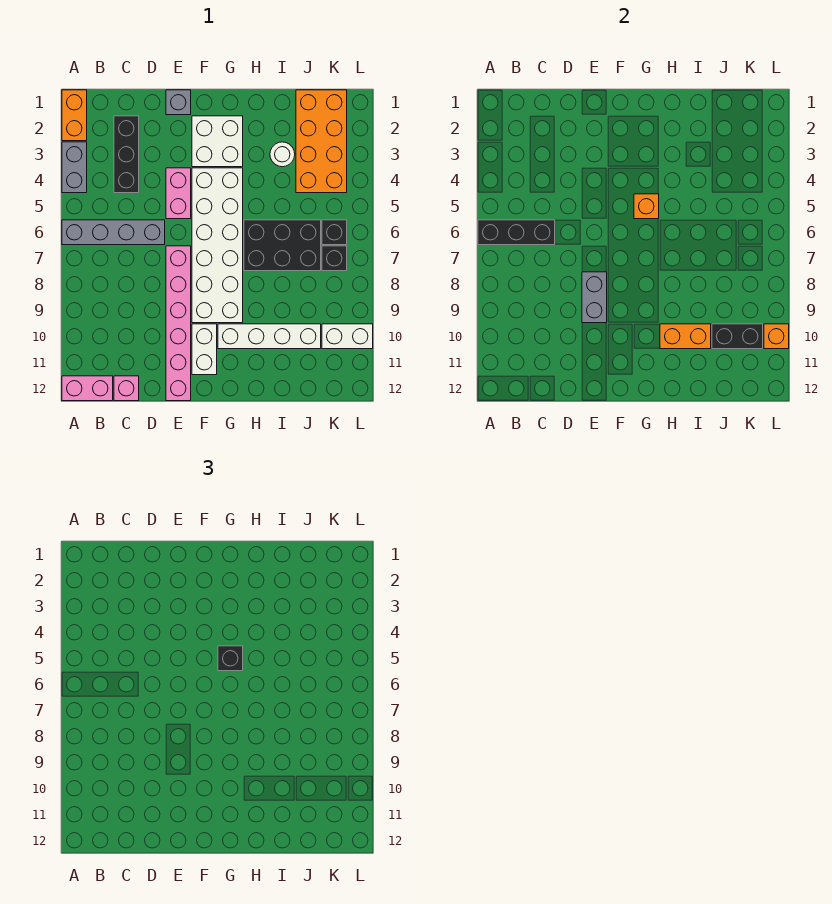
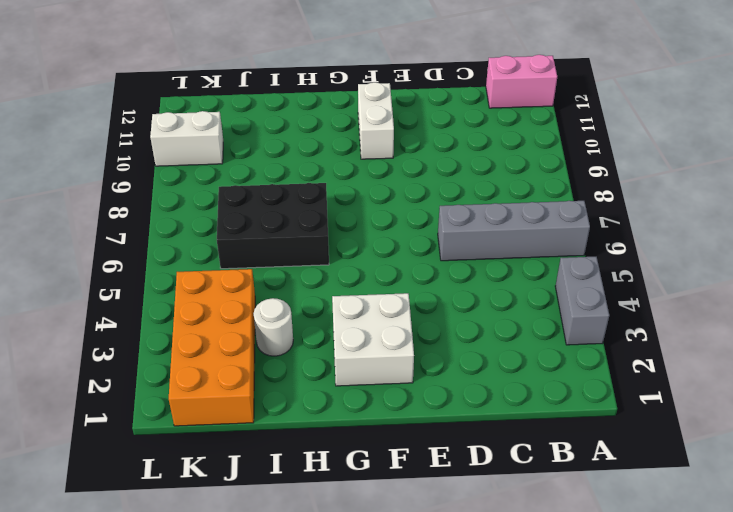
none -> orange 1x2 brick [62,90,87,141]
none -> black 1x3 brick [114,116,139,193]
none -> pink 1x1 brick [114,376,139,401]

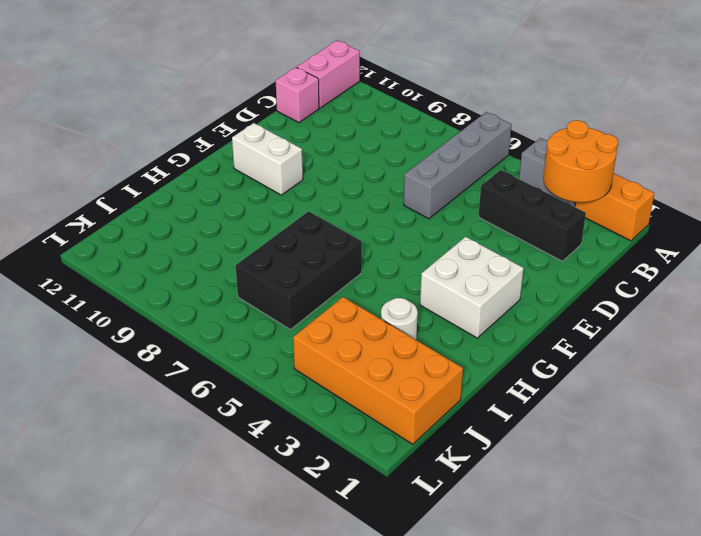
orange 2x2 round brick [543,120,618,202] -> none
none -> grey 1x1 brick [166,90,191,115]
none -> pink 1x2 brick [166,168,191,219]
none -> pink 1x6 brick [166,246,191,401]

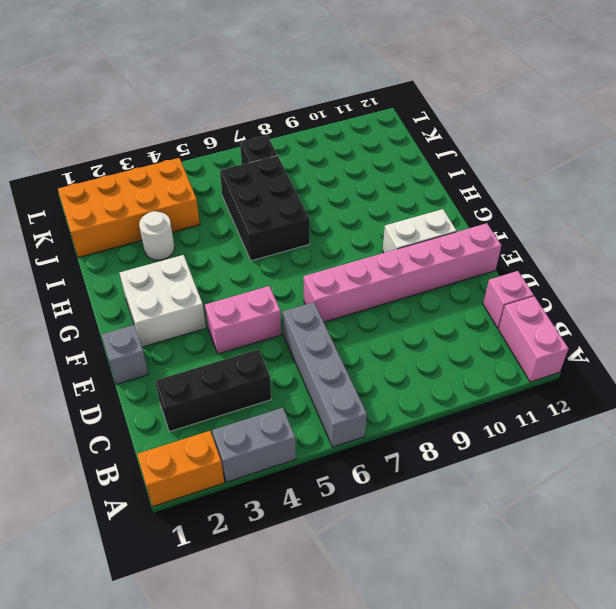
none -> white 2x6 brick [192,168,243,323]
none -> white 1x4 brick [218,324,321,349]
none -> black 1x1 brick [322,220,347,245]

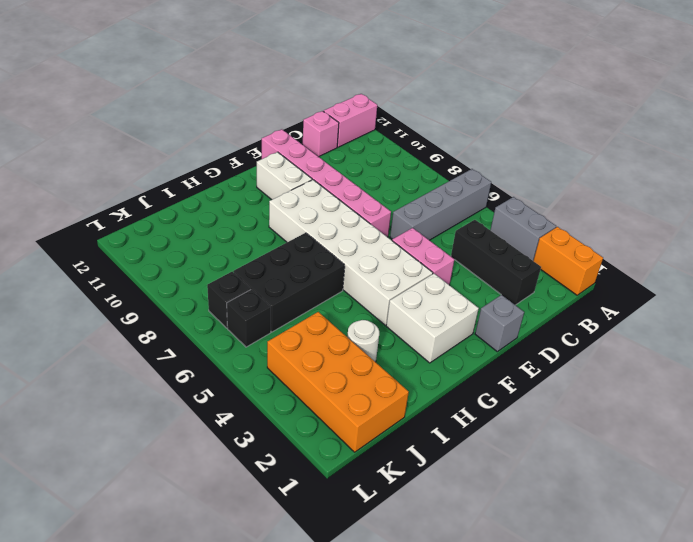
none -> white 1x4 brick [218,324,321,349]
none -> white 1x2 brick [322,324,373,349]
none -> black 1x3 brick [478,220,555,245]

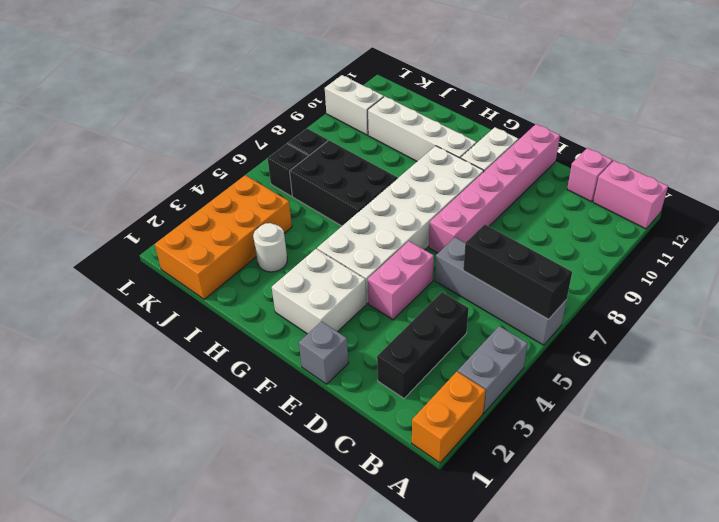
none -> grey 1x2 brick [582,272,607,323]
none -> orange 1x1 brick [634,194,659,219]
none -> orange 1x2 brick [660,324,711,349]

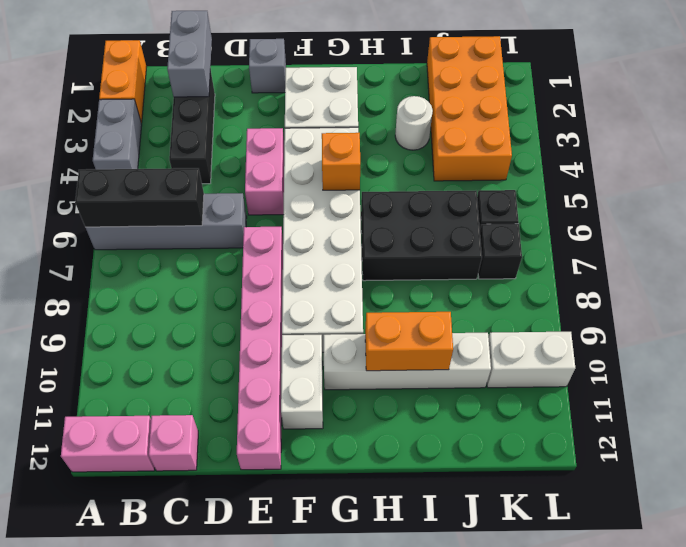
grey 1x2 brick [167,11,212,97] -> grey 1x2 brick moved to [582,272,607,323]
none -> black 1x2 brick [712,324,763,349]
none -> orange 1x1 brick [764,324,789,349]
none -> black 1x1 brick [218,646,243,671]

